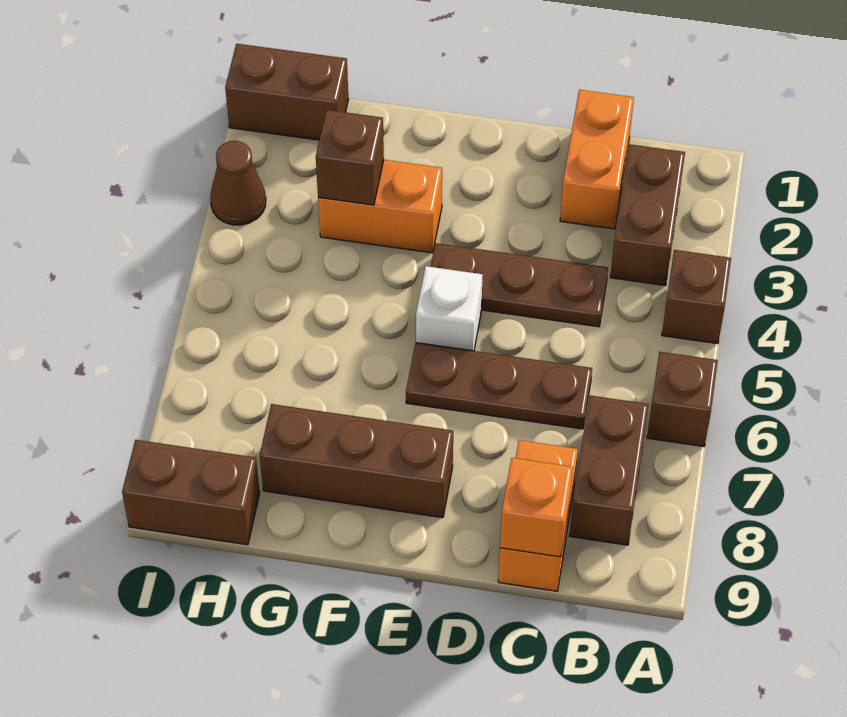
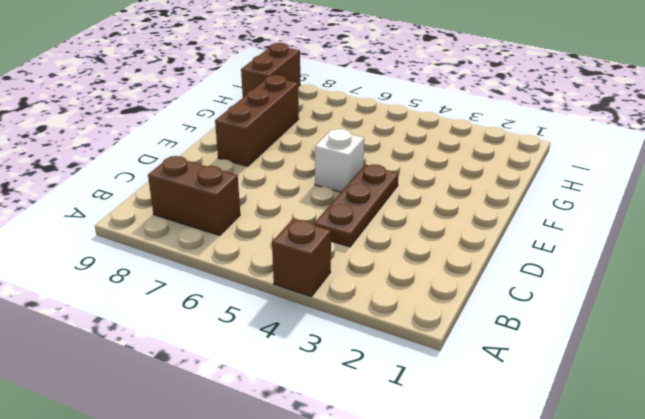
none -> brown 1x1 brick [647,352,718,447]
none -> brown 1x2 brick [610,145,685,286]
none -> orange 1x2 brick [560,90,634,229]

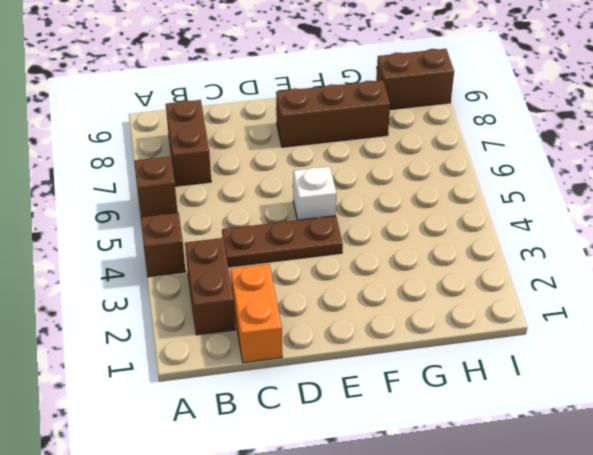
none -> brown 1x3 plate [406,343,592,429]
none -> orange 1x2 brick [498,440,578,591]
none -> orange 1x2 brick [318,160,442,253]

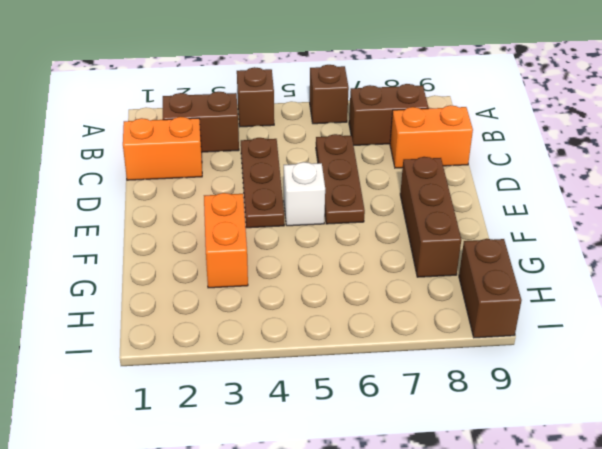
none -> brown 1x2 brick [225,44,349,140]
none -> brown 1x1 cone [210,141,266,225]
none -> orange 1x1 brick [500,458,573,557]

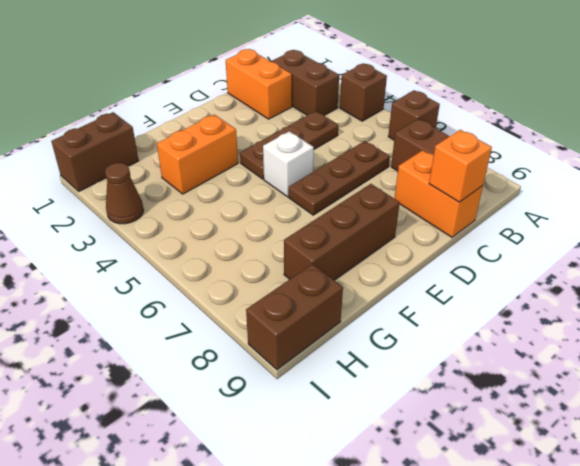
none -> brown 1x1 brick [316,110,384,205]

